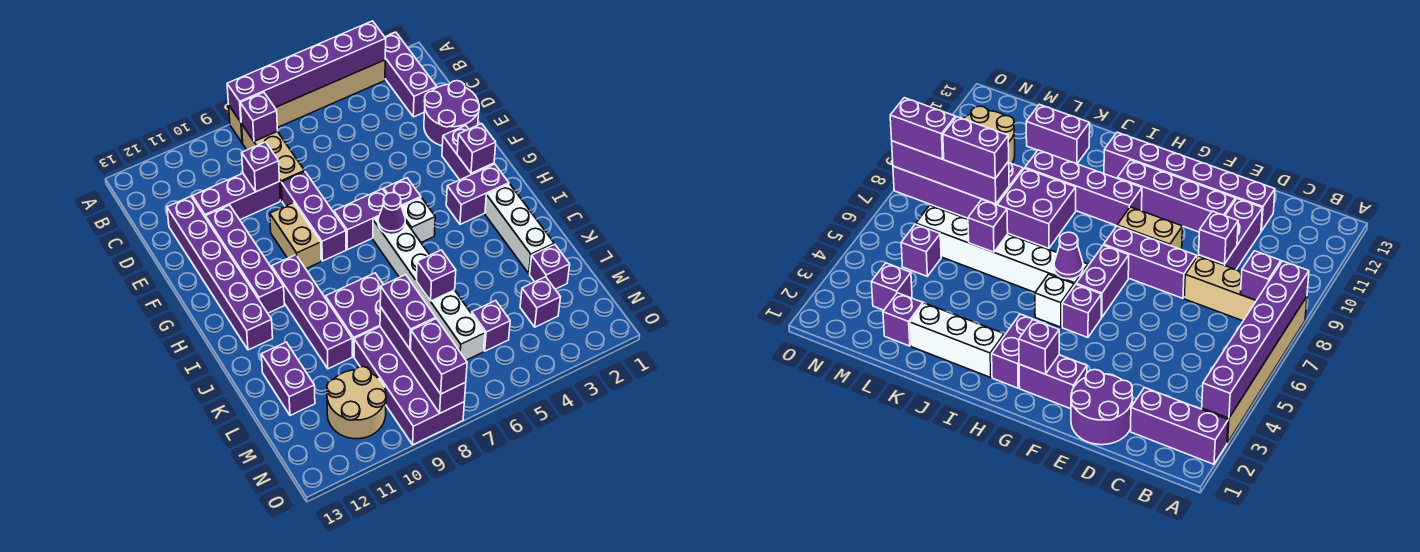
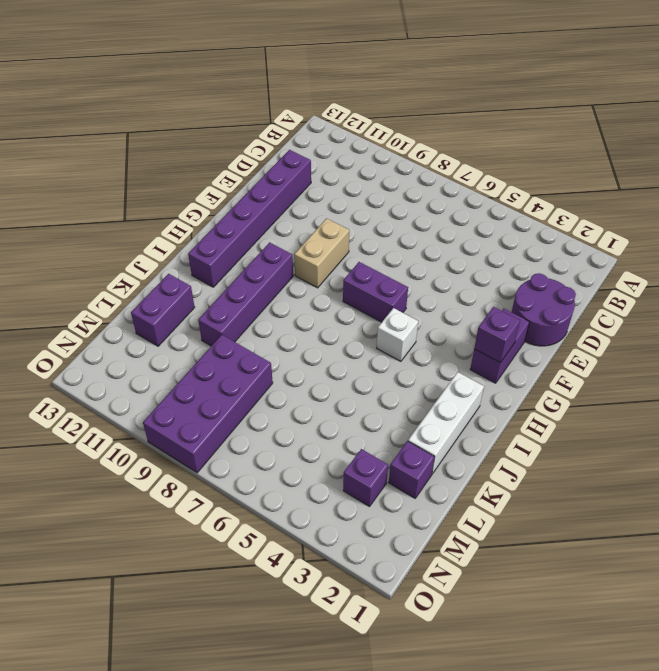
none -> purple 1x3 brick [385,32,437,117]
none -> tan 1x6 brick [229,60,385,143]
none -> tan 1x3 brick [242,125,305,201]
none -> purple 1x3 brick [192,174,280,220]

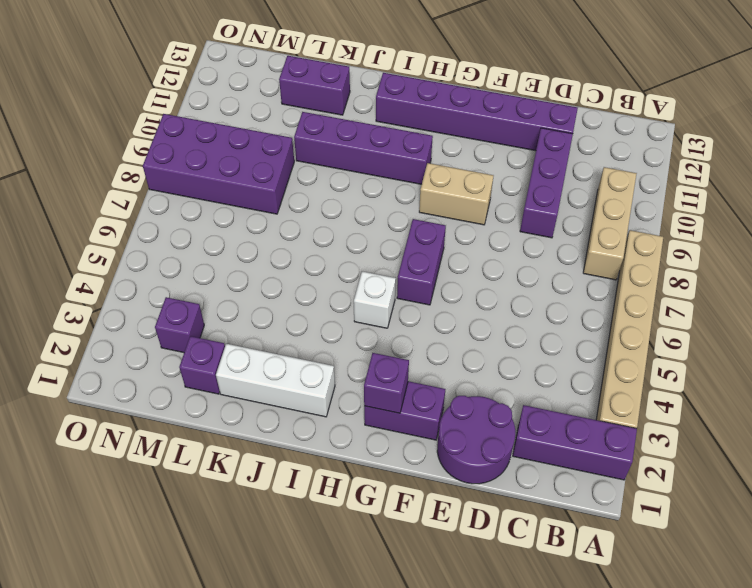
tan 1x3 brick [583,167,637,280] -> tan 1x3 brick turned to [242,125,305,201]
none -> purple 1x3 brick [281,172,346,261]
none -> purple 1x4 brick [206,205,284,313]
none -> purple 1x1 brick [384,178,421,206]
none -> purple 1x2 brick [446,164,509,224]

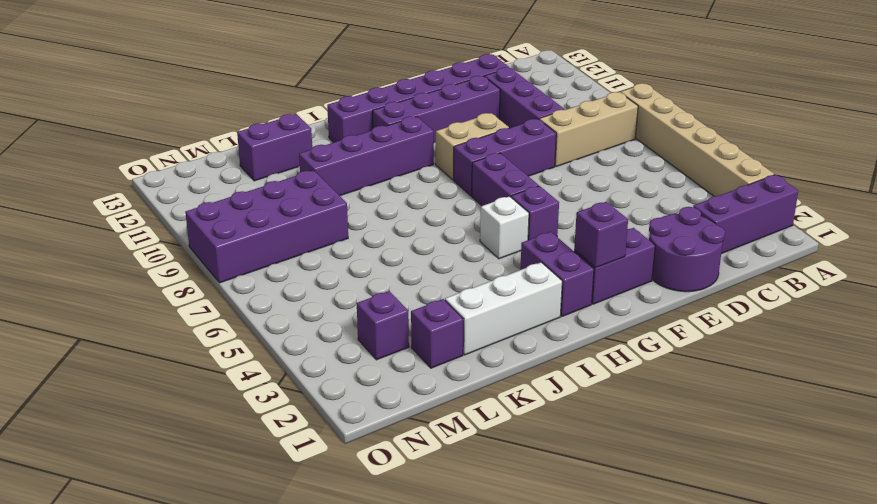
none -> white 1x6 brick [373,217,485,360]
none -> purple 2x2 brick [325,273,383,356]
none -> purple 1x1 brick [472,301,510,351]
none -> tan 2x2 round brick [327,367,386,439]

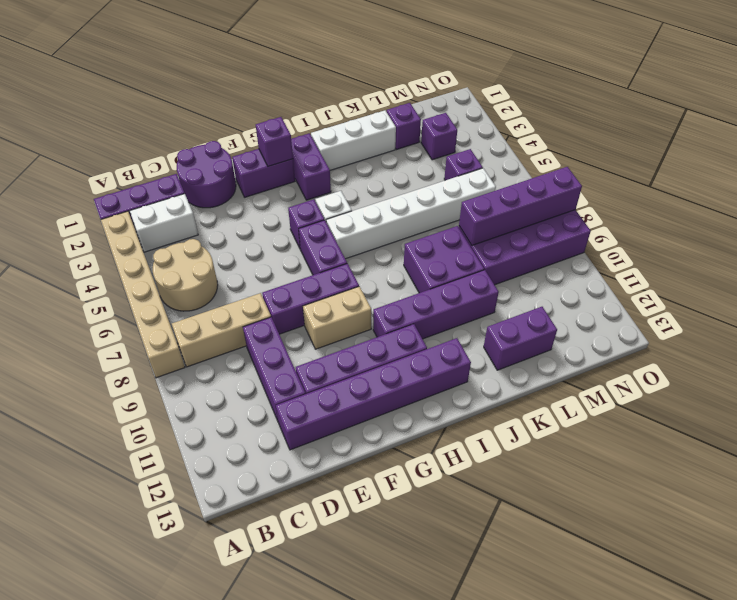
white 1x2 brick [130,194,198,252] -> none
tan 2x2 round brick [153,239,218,311] -> tan 2x2 round brick moved to [327,367,386,439]
none -> purple 1x6 brick [227,21,386,122]
none -> purple 1x1 brick [240,92,278,141]
none -> purple 1x1 brick [242,142,280,192]
none -> purple 1x1 cone [378,192,405,235]

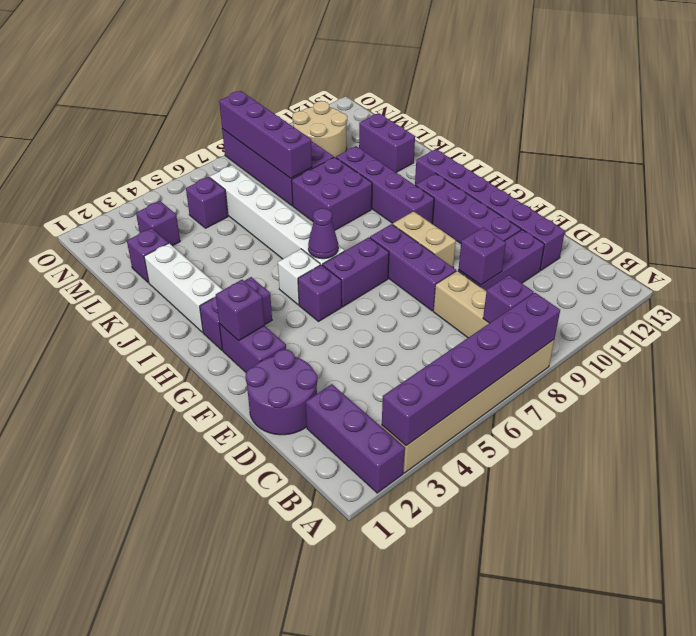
none -> purple 1x1 brick [416,250,456,301]
none -> purple 1x2 brick [380,275,436,349]
none -> purple 1x2 brick [411,319,467,394]

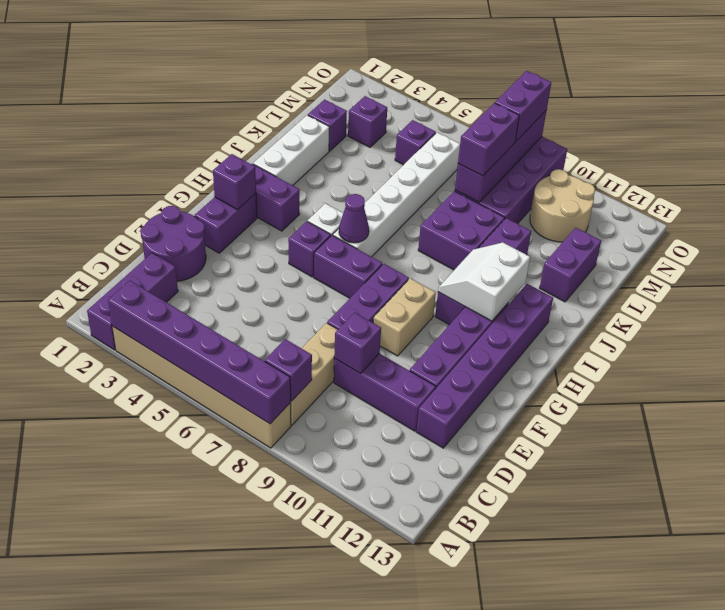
white 2x2 slope [438,242,530,321] -> none
none -> purple 1x1 brick [416,250,456,301]

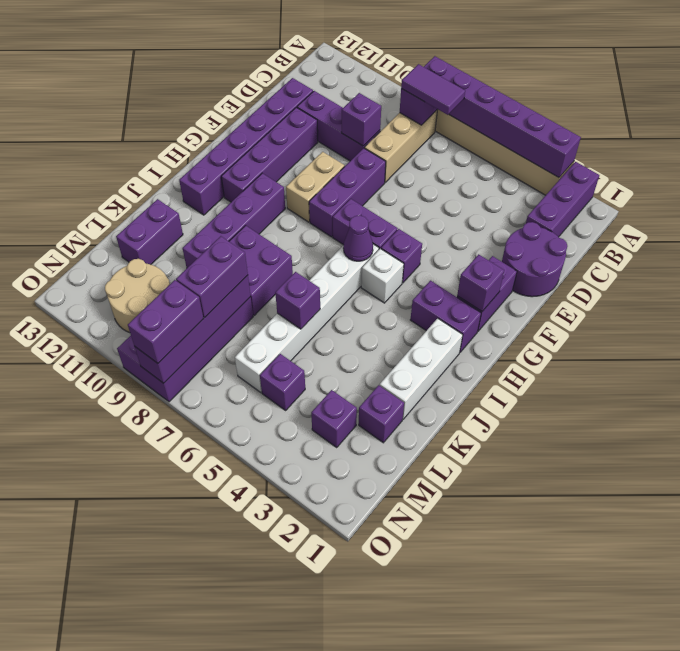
purple 1x2 tile [401,64,465,115] -> none

